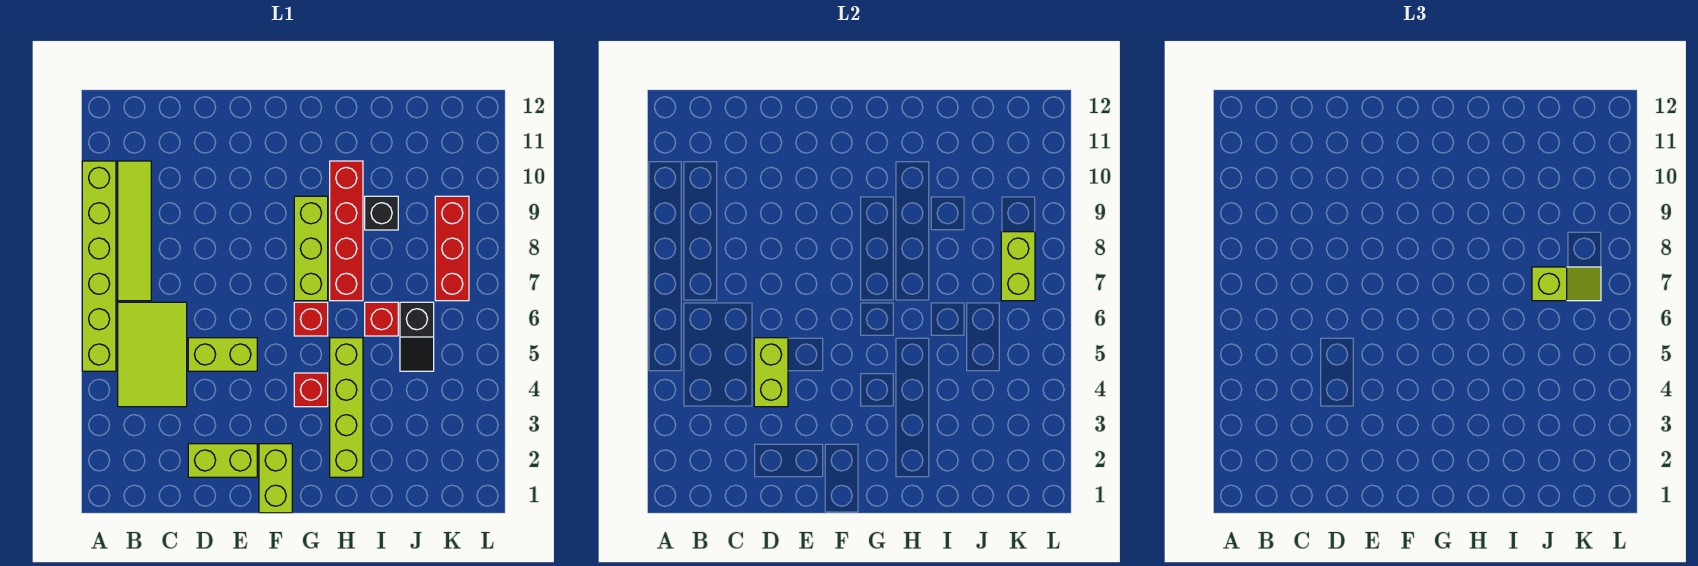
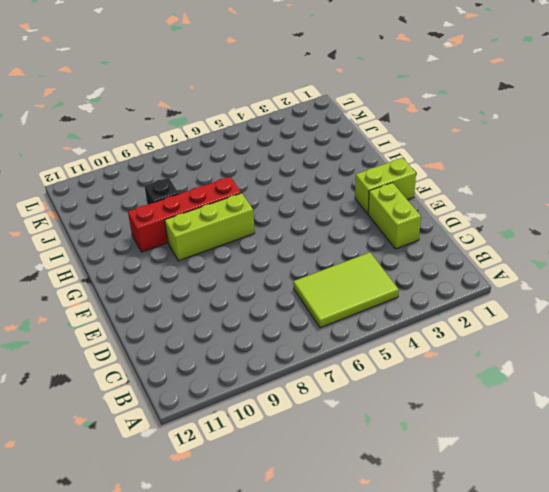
none -> lime 1x6 brick [82,161,116,371]
none -> lime 1x4 tile [118,161,151,301]
none -> lime 1x2 brick [188,338,257,371]

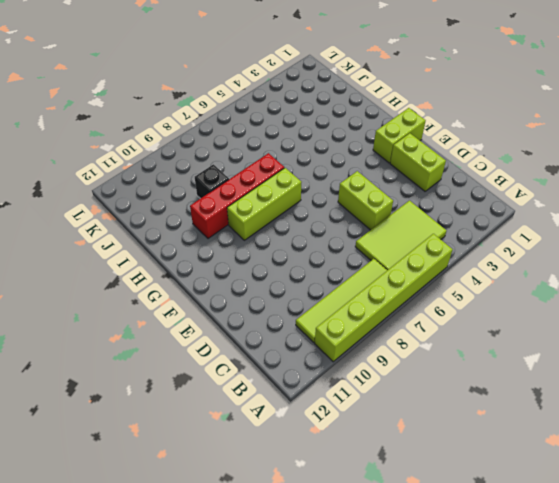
none -> red 1x1 brick [294,373,328,407]
none -> red 1x1 brick [294,302,328,336]
none -> lime 1x4 brick [330,338,363,477]

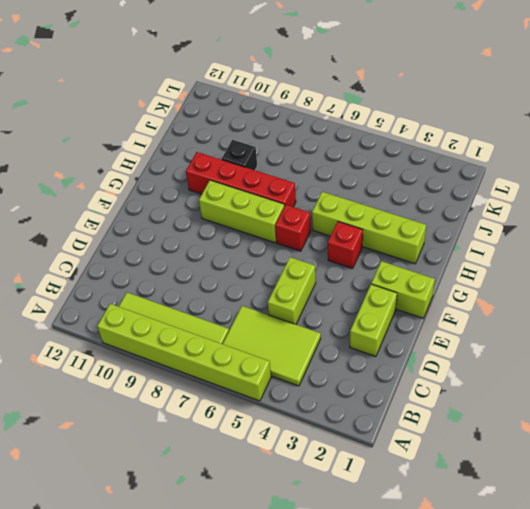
none -> red 1x1 brick [365,302,398,336]
none -> black 1x2 slope [400,302,434,371]
none -> red 1x3 brick [435,196,469,301]

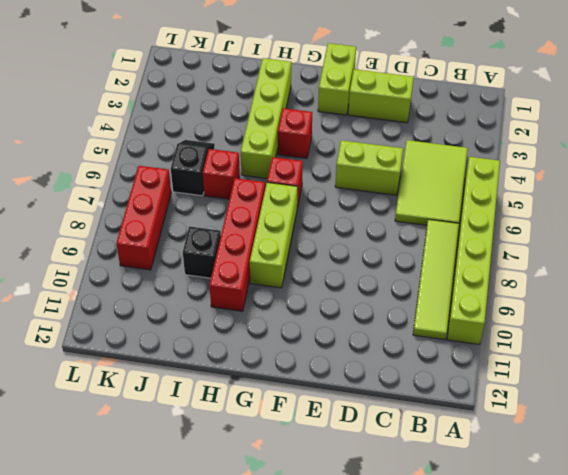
none -> lime 1x2 brick [754,338,788,407]
none -> lime 1x2 brick [1001,232,1035,301]
none -> lime 1x2 slope [1532,267,1601,301]

